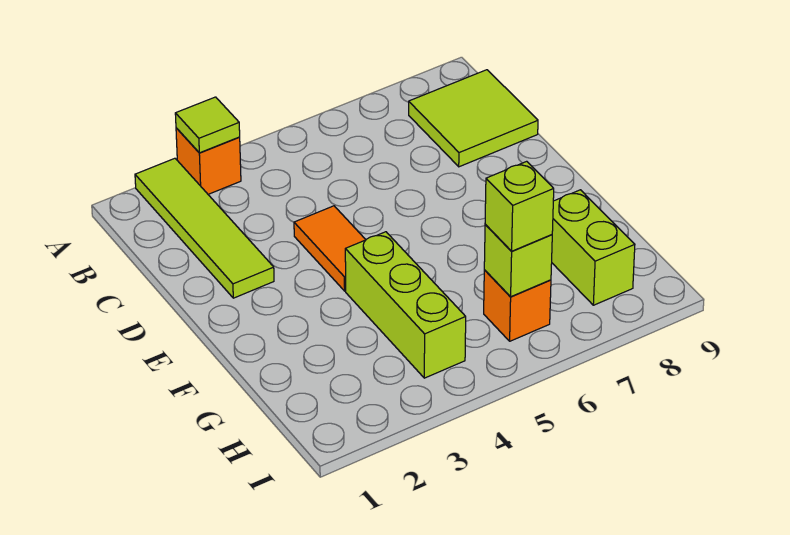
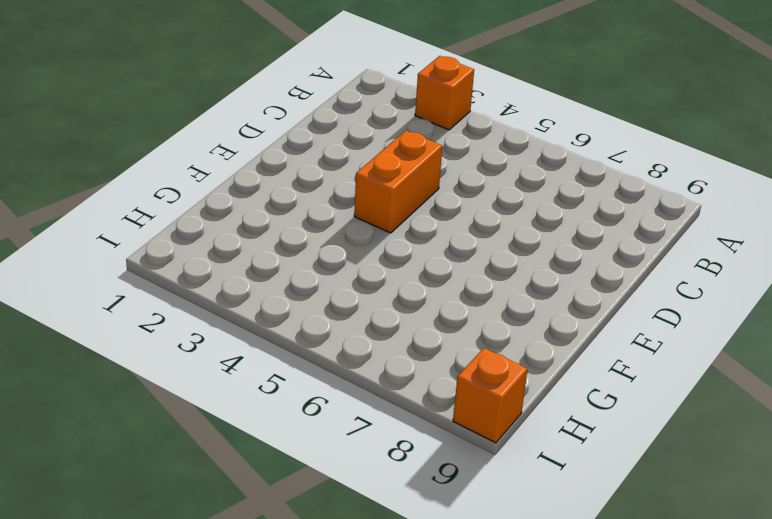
orange 1x2 brick [354,130,442,233] -> orange 1x2 tile [294,206,366,291]
orange 1x1 brick [453,348,528,443] -> orange 1x1 brick moved to [484,270,551,341]
none -> lime 1x4 tile [135,158,274,298]
none -> lime 2x2 tile [409,70,538,167]

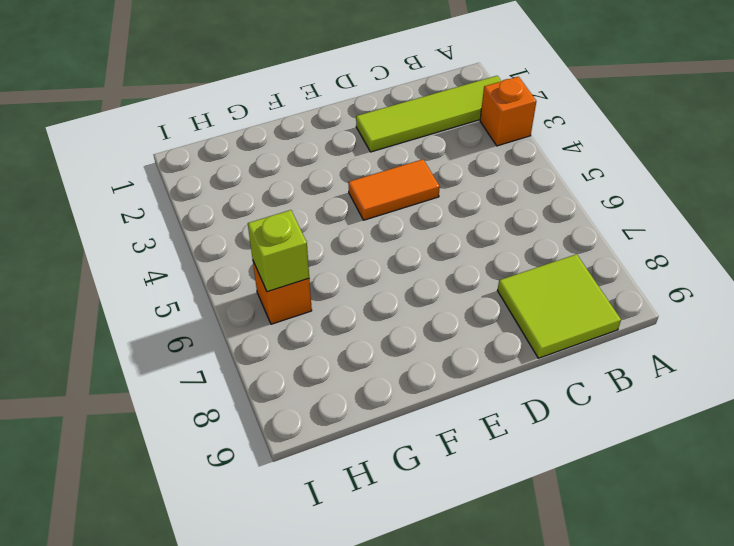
none -> lime 1x3 brick [345,232,466,378]
none -> lime 1x2 brick [552,190,635,305]

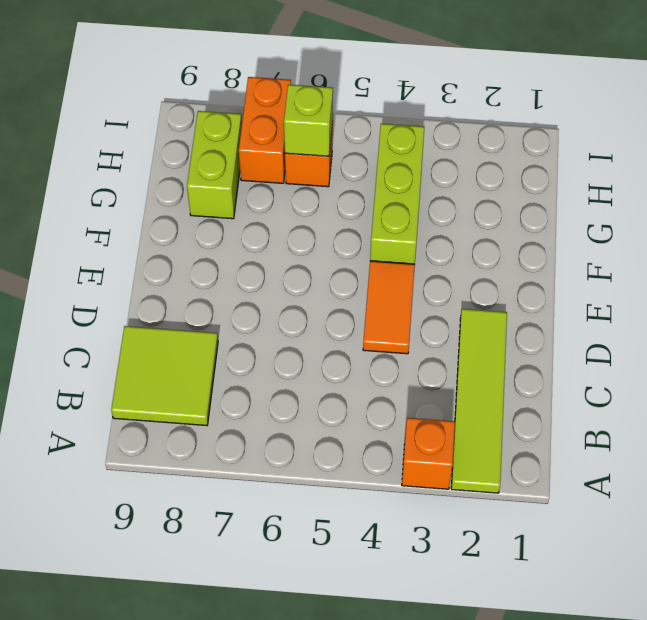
orange 1x2 brick [239,77,291,183] -> none
none -> lime 1x1 tile [175,97,240,153]
none -> lime 1x1 brick [485,161,554,251]

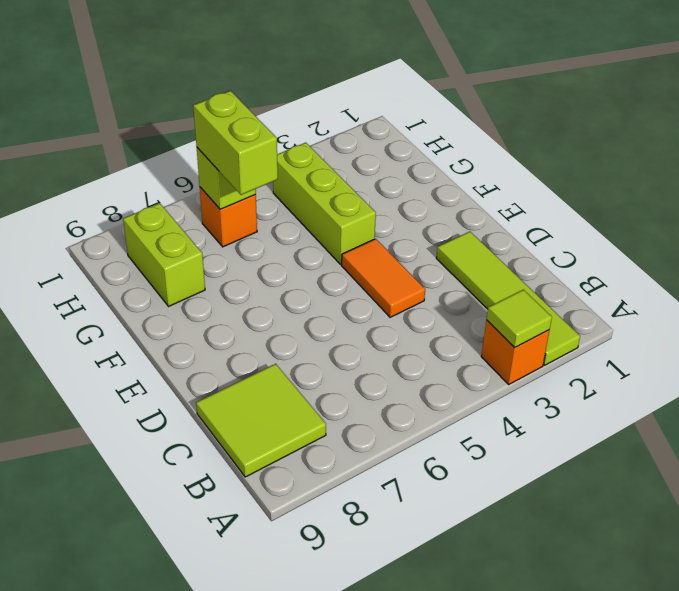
lime 1x2 brick [193,91,278,195] -> lime 1x1 brick [485,161,554,251]

